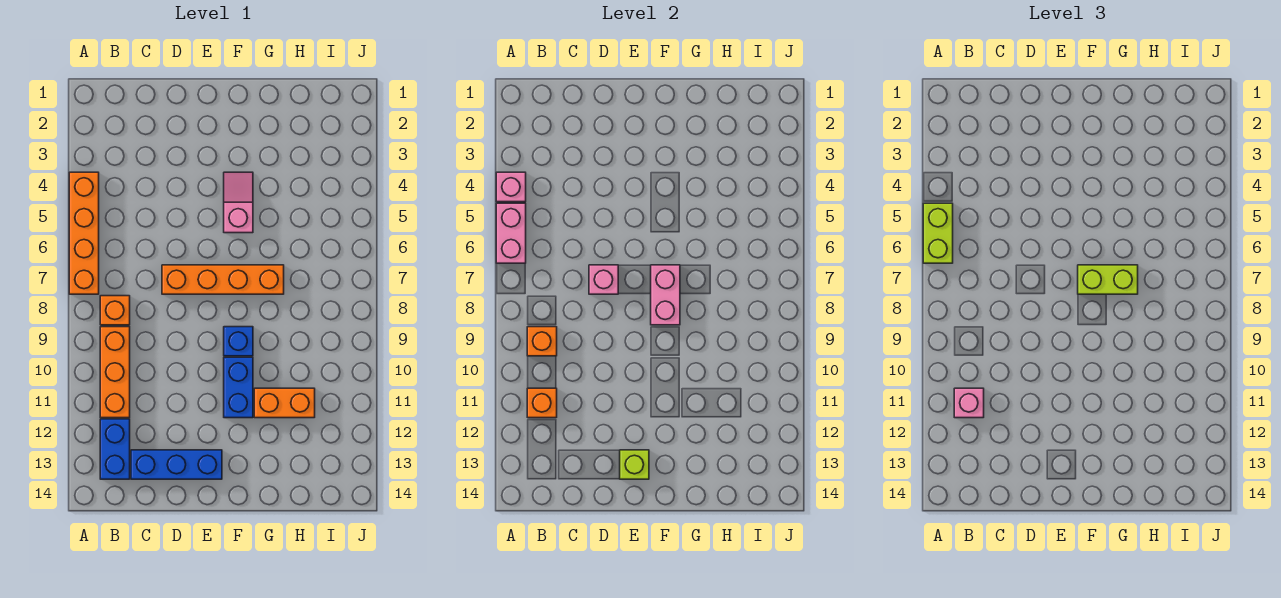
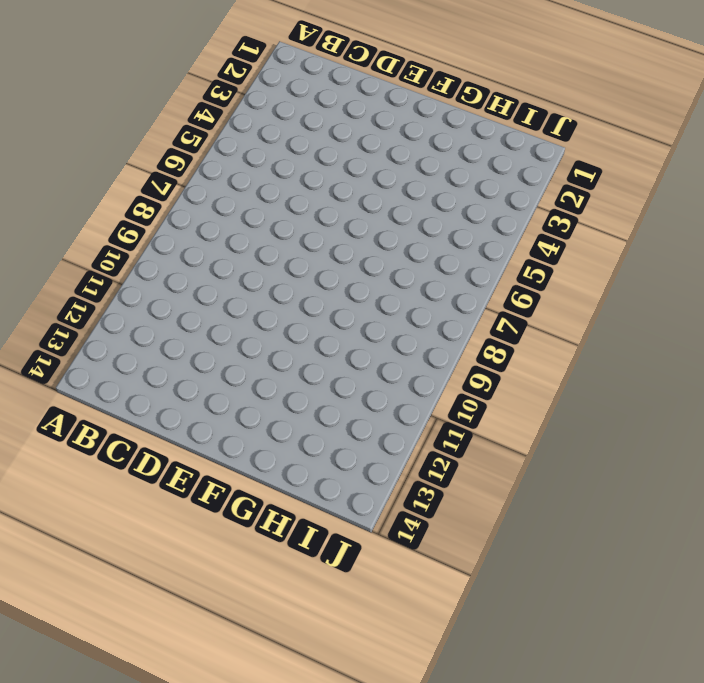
none -> orange 1x4 brick [69,172,99,294]
none -> orange 1x1 brick [100,296,130,325]
none -> orange 1x3 brick [100,327,130,418]

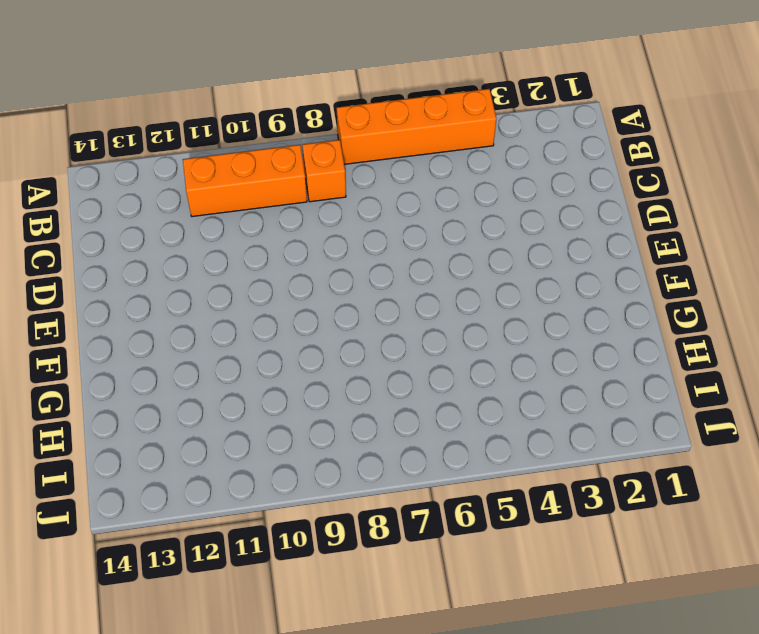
none -> blue 1x2 brick [100,419,130,479]
none -> blue 1x3 brick [131,450,222,479]
none -> orange 1x4 brick [162,265,284,294]

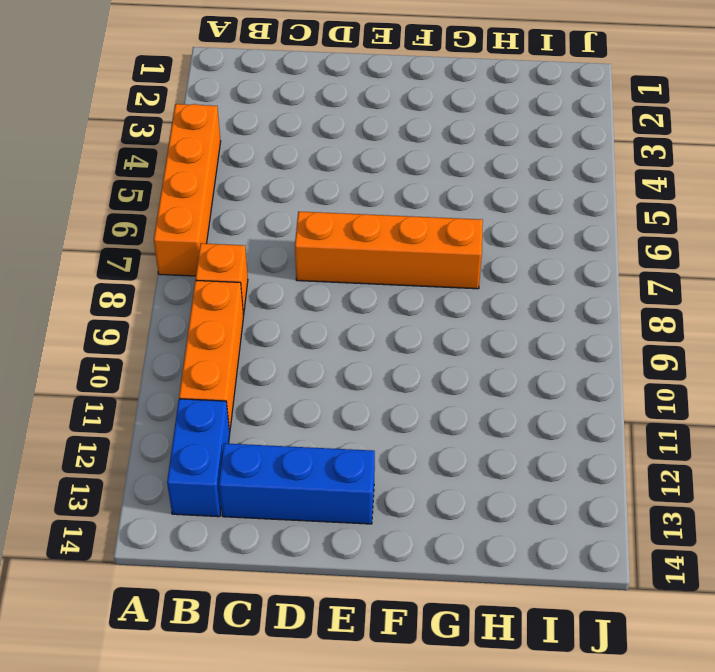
none -> pink 1x2 slope [224,172,253,233]
none -> blue 1x1 brick [224,327,253,356]
none -> blue 1x2 brick [224,357,253,418]

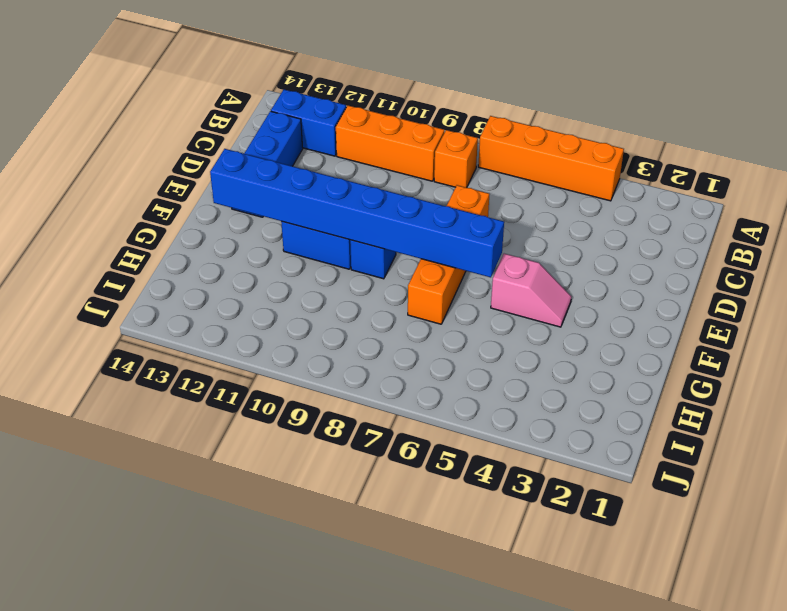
blue 1x8 brick [210,149,504,277] -> pink 1x2 brick [651,265,680,325]
none -> orange 1x2 brick [254,388,315,418]
none -> pink 1x1 brick [496,172,526,202]
none -> pink 1x2 brick [496,203,526,263]

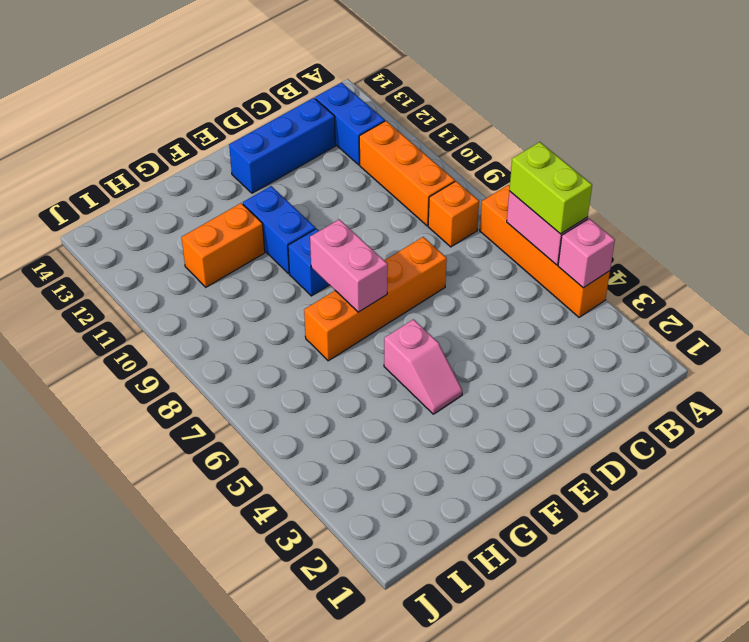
none -> orange 1x1 brick [527,327,557,356]
none -> orange 1x1 brick [527,388,557,418]
none -> pink 1x1 brick [589,265,618,294]

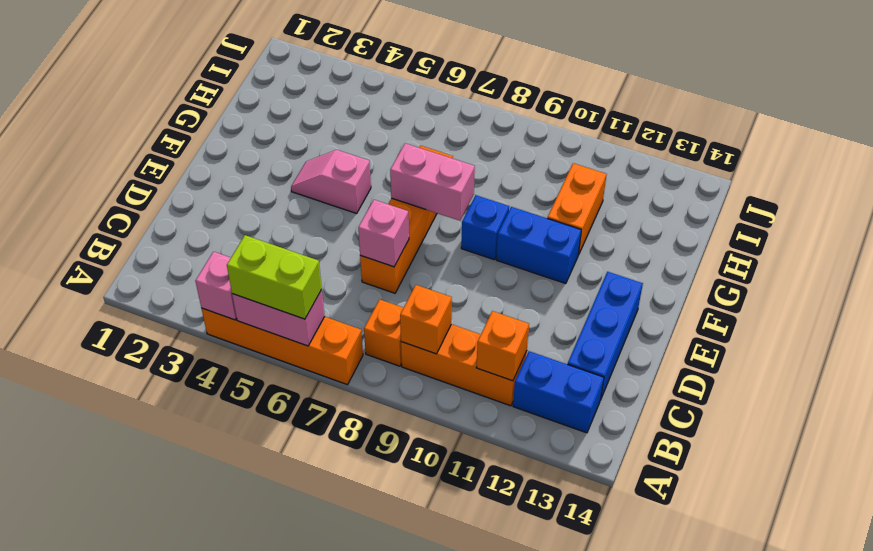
none -> lime 1x1 brick [620,450,649,479]
none -> pink 1x1 brick [954,388,984,418]
none -> lime 1x2 brick [1078,265,1138,294]

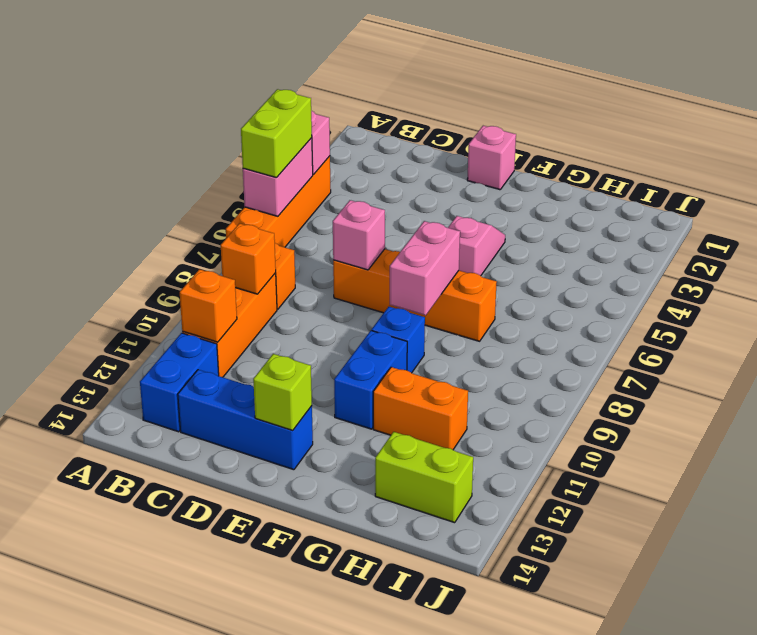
pink 1x1 brick [467,126,516,190] -> pink 1x1 brick moved to [954,388,984,418]
lime 1x2 brick [375,432,473,523] -> lime 1x2 brick moved to [1078,265,1138,294]

